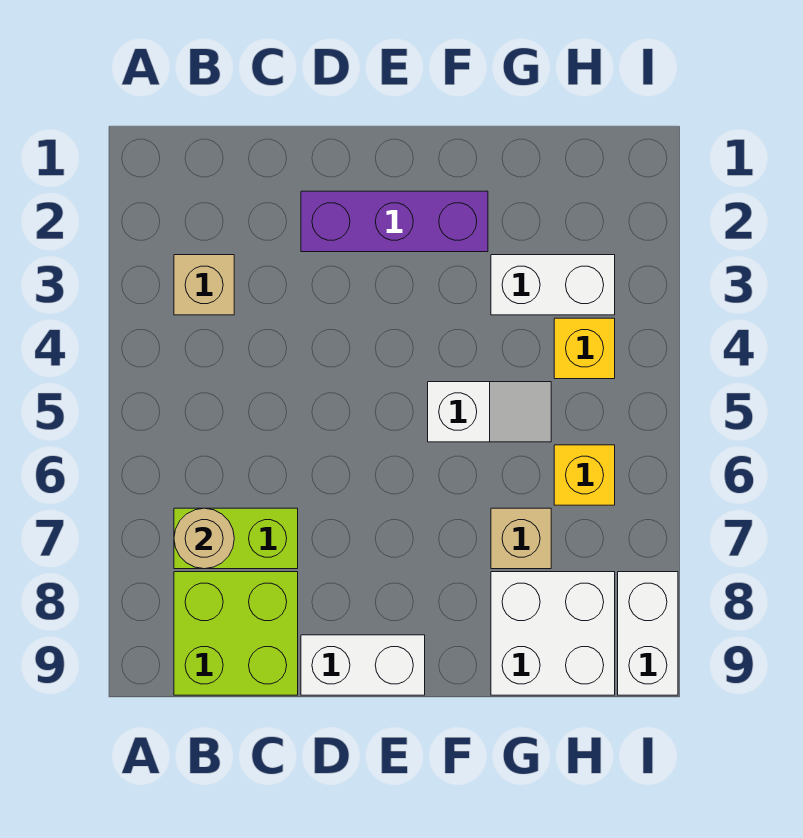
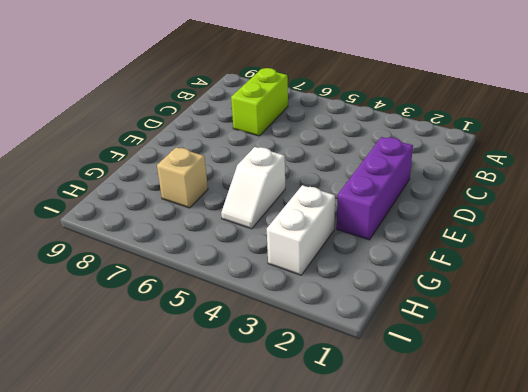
none -> tan 1x1 brick [174,255,234,315]
none -> lime 2x2 brick [174,572,298,695]
none -> white 1x2 brick [301,635,425,695]

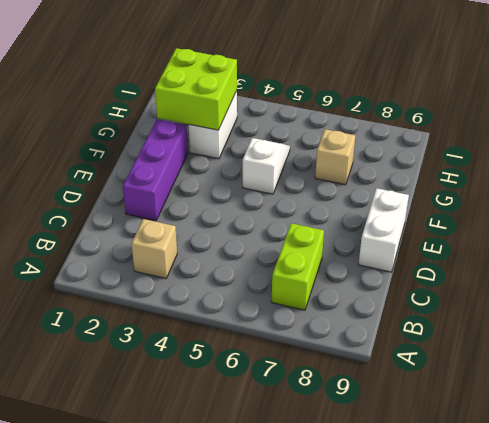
lime 2x2 brick [155,48,237,130] -> lime 2x2 brick moved to [174,572,298,695]
none -> white 2x2 brick [491,572,615,695]
none -> yellow 1x1 brick [554,318,615,379]
none -> yellow 1x1 brick [554,445,615,505]

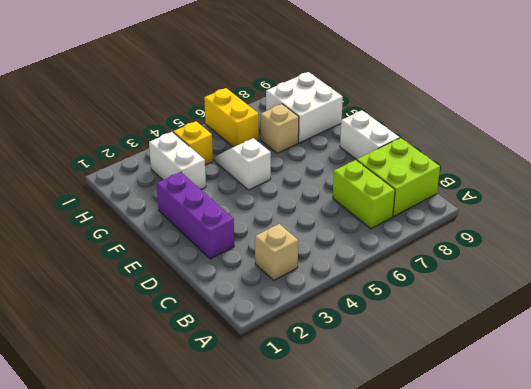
yellow 1x2 brick [204,88,259,147] -> yellow 1x1 brick [554,445,615,505]
none -> white 1x2 brick [618,572,678,695]
none -> tan 1x1 round brick [174,508,234,569]

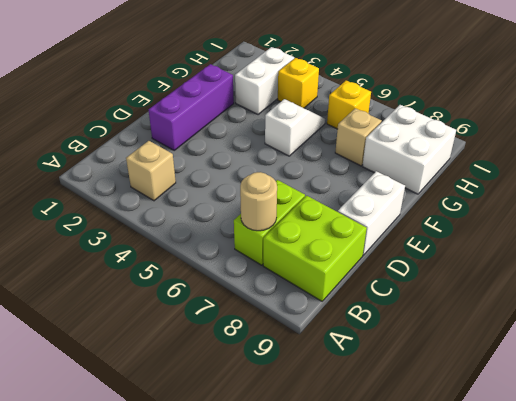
none -> white 1x2 brick [618,572,678,695]

